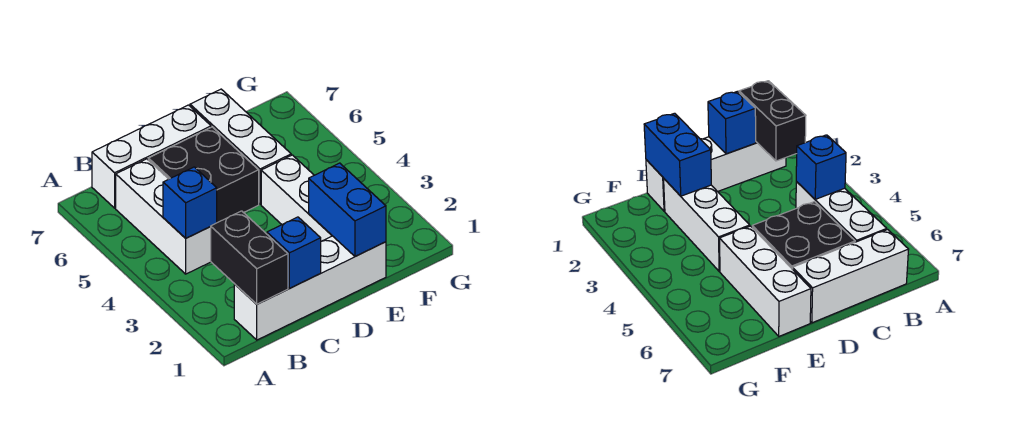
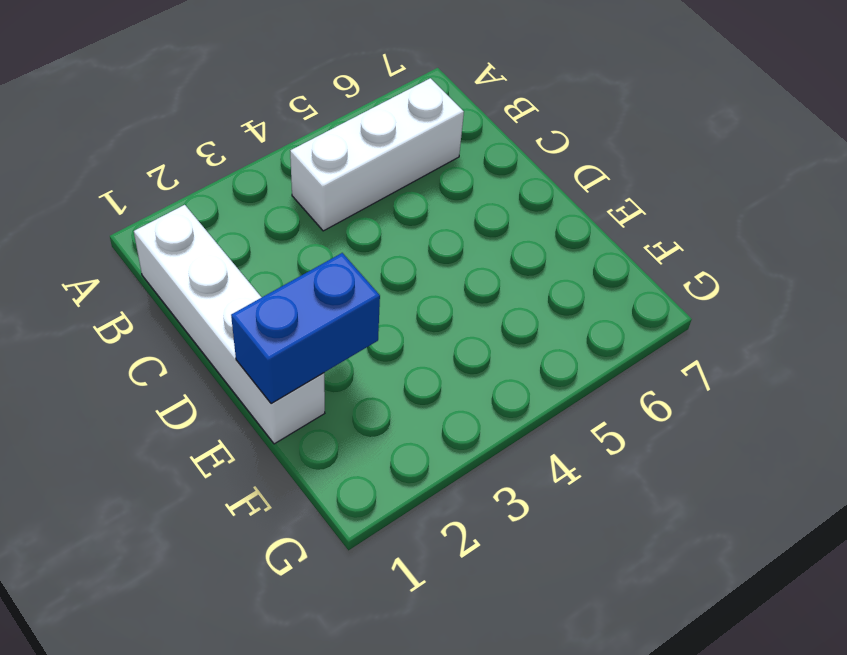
none -> white 1x3 brick [92,105,211,208]
none -> black 2x2 brick [148,127,259,223]

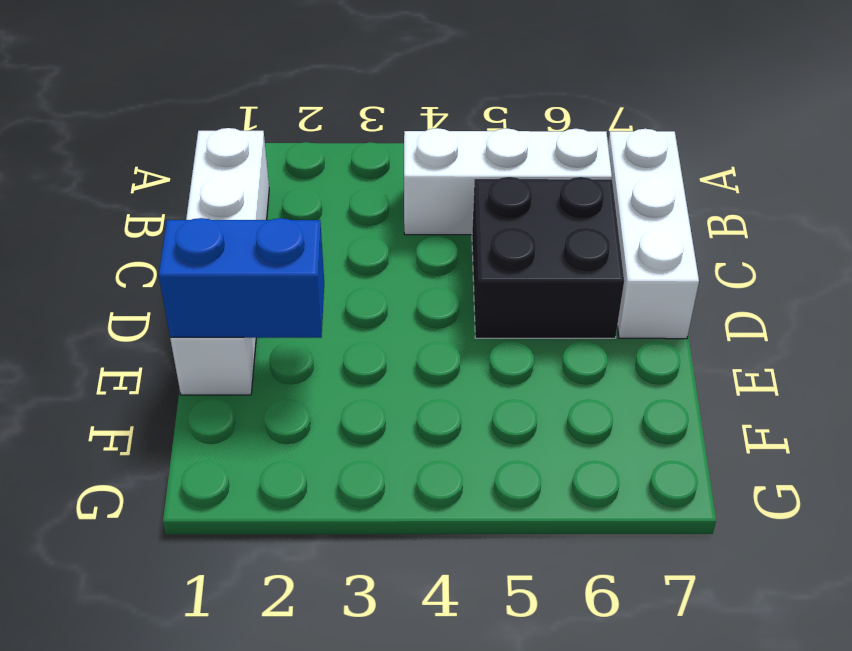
none -> white 1x3 brick [261,155,332,241]
none -> white 1x3 brick [190,89,291,204]

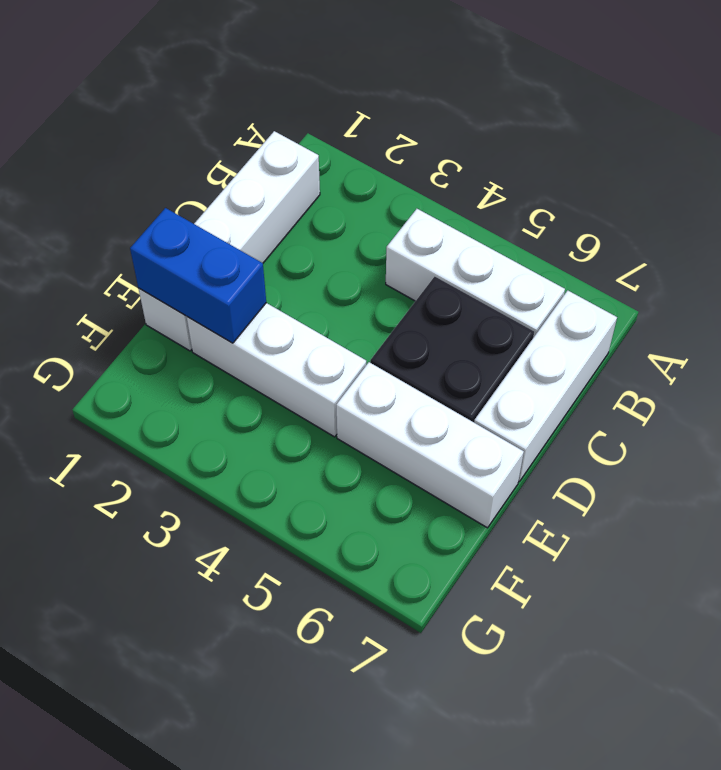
none -> black 1x2 brick [211,211,288,304]
none -> blue 1x1 brick [163,167,217,238]

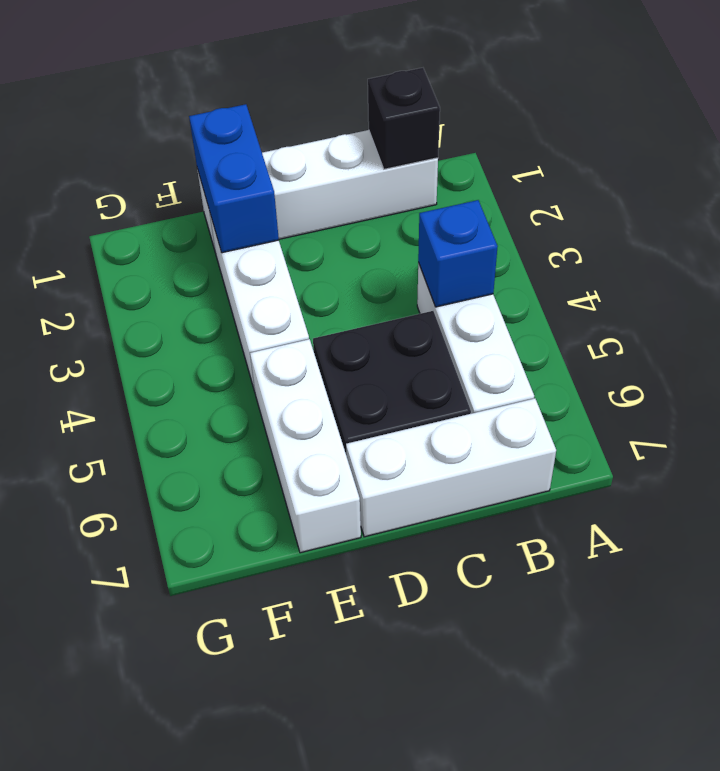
black 1x1 brick [368,68,440,169] -> black 1x2 brick [211,211,288,304]
none -> blue 1x1 brick [267,217,321,288]

